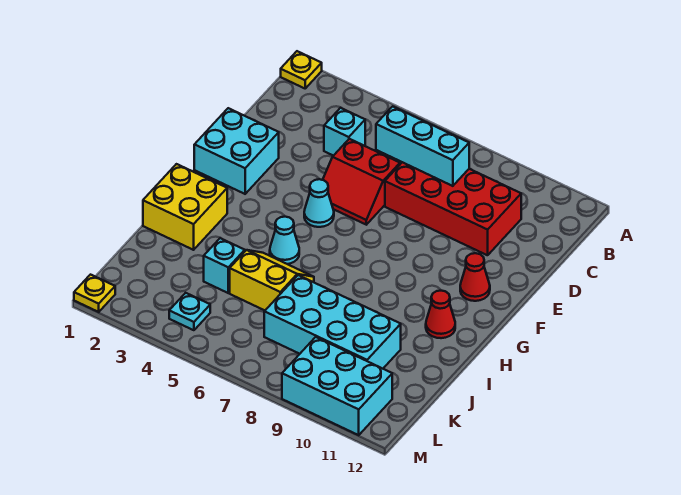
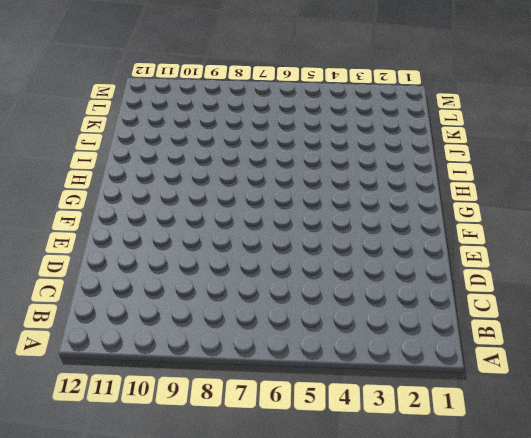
none -> yellow 1x1 plate [281,51,322,88]
none -> cyan 1x1 brick [324,108,365,156]
none -> red 2x4 brick [385,162,521,255]

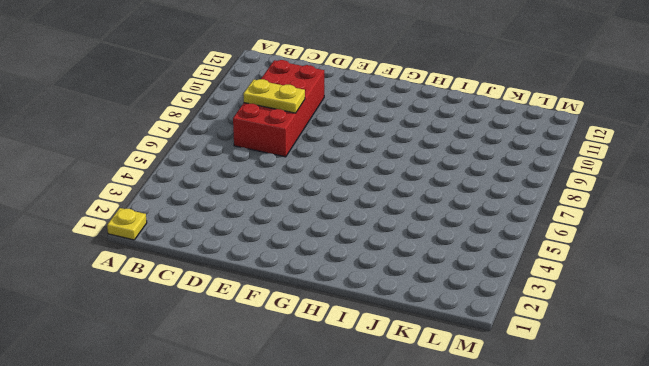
yellow 1x2 plate [243,79,305,113] -> cyan 1x3 brick [376,106,469,186]
none -> cyan 1x1 brick [324,108,365,156]
none -> red 2x2 slope [323,139,400,225]
none -> cyan 2x2 brick [194,108,279,194]

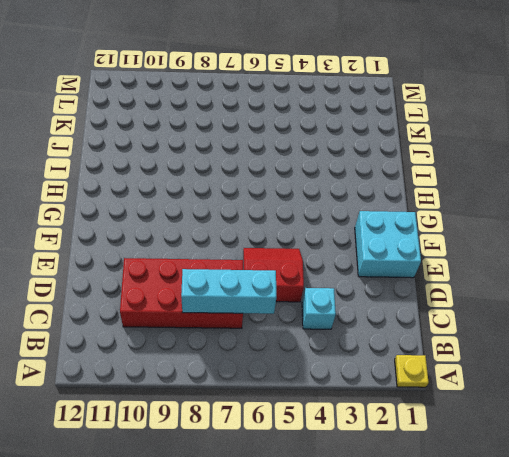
none -> cyan 1x1 cone [304,179,334,227]
none -> red 1x1 cone [460,253,490,301]
none -> yellow 2x2 brick [143,164,227,250]

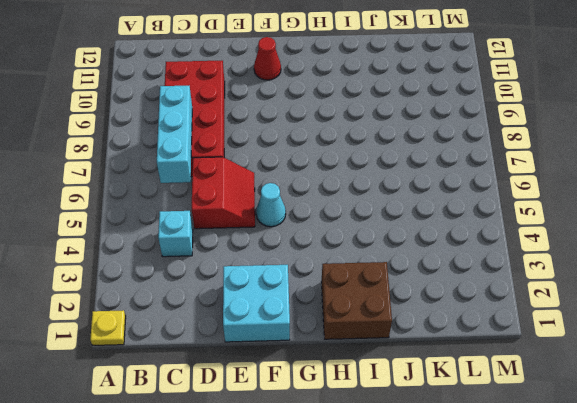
brown 2x2 brick [321,262,392,339] -> yellow 2x2 brick [143,164,227,250]
none -> cyan 1x1 cone [270,217,299,264]
none -> red 1x1 cone [426,291,455,338]
none -> yellow 2x2 slope [230,250,314,310]

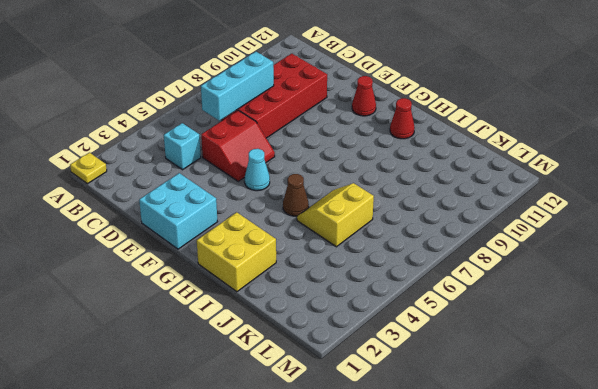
brown 1x1 cone [283,174,309,216] -> cyan 1x1 cone [270,217,299,264]
none -> cyan 1x1 brick [204,238,245,293]
none -> cyan 2x4 brick [264,275,401,369]
none -> cyan 1x1 plate [169,293,210,330]

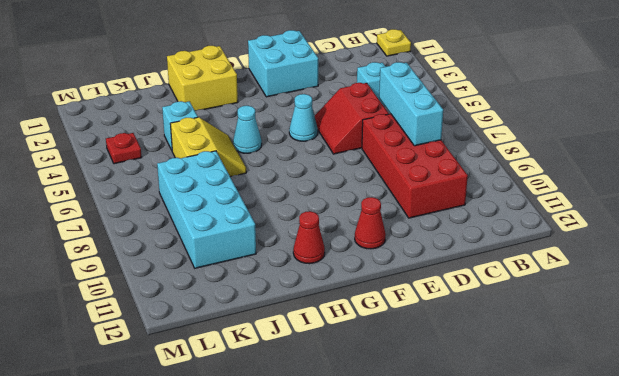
red 1x1 plate [106,133,142,164] -> cyan 1x1 plate [169,293,210,330]
none -> cyan 2x3 brick [282,337,392,435]
none -> yellow 1x1 plate [74,275,115,312]

